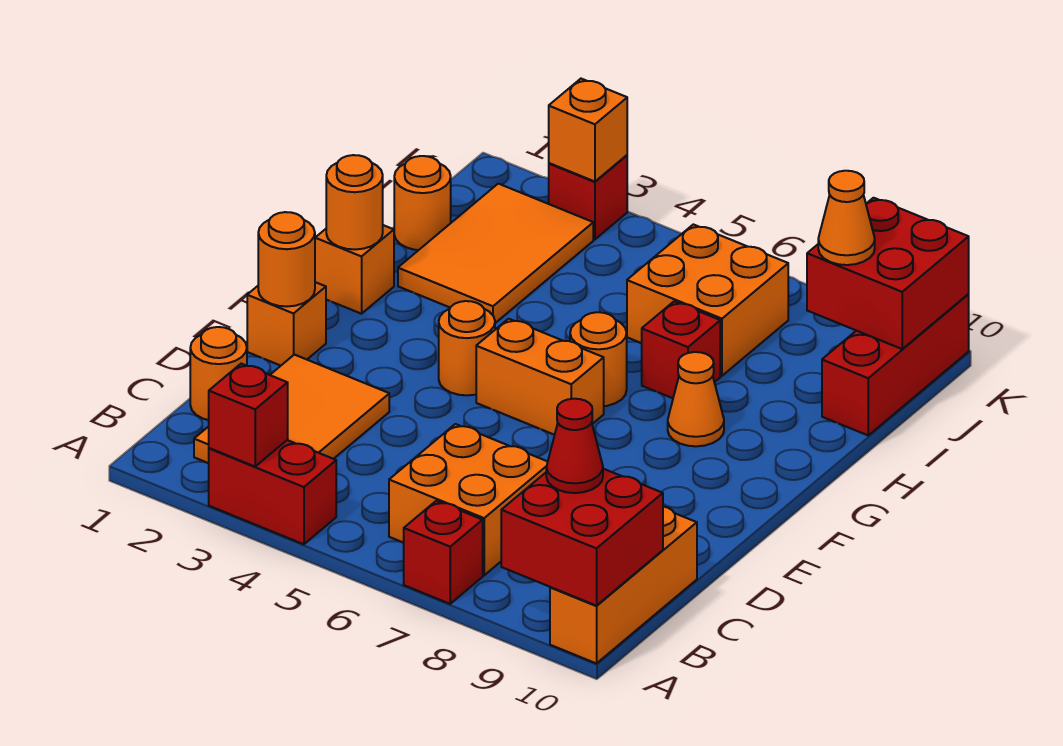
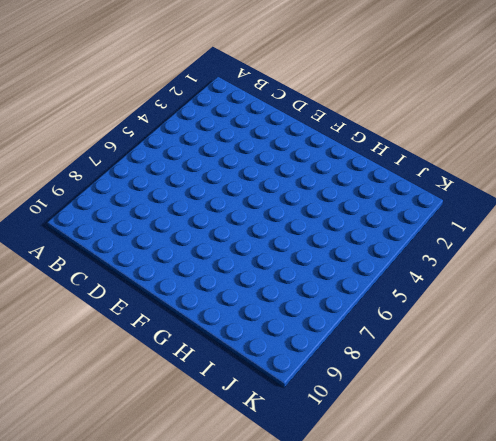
none -> red 1x2 brick [209,440,336,544]
none -> red 1x1 brick [404,501,483,604]
none -> orange 1x3 brick [550,506,697,664]

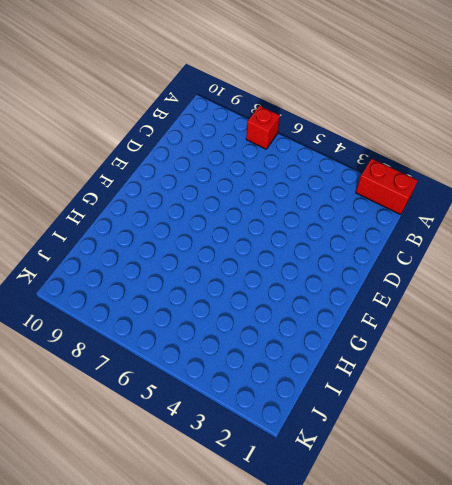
red 1x2 brick [356,159,418,215] -> red 1x2 brick moved to [209,440,336,544]
none -> orange 1x3 brick [550,506,697,664]
none -> orange 2x3 tile [194,355,389,463]
none -> orange 2x2 brick [389,424,548,575]

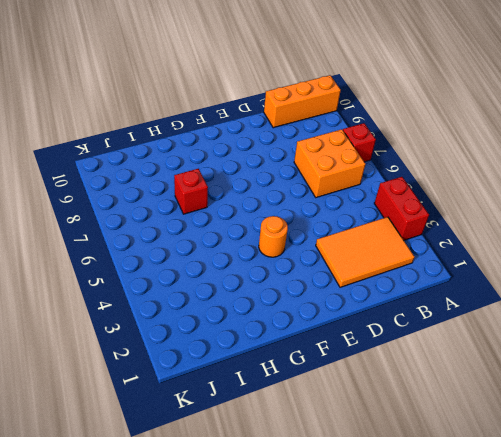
none -> orange 1x1 round brick [190,327,247,420]
none -> orange 1x1 brick [247,282,326,366]
none -> orange 1x2 brick [476,319,604,435]

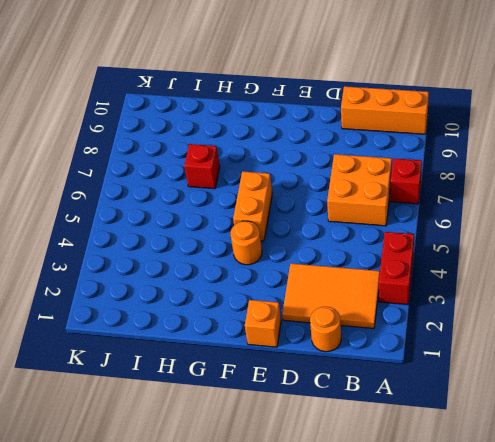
none -> orange 1x1 brick [315,225,394,314]
none -> orange 1x1 round brick [570,312,627,406]
none -> orange 1x1 cone [668,352,724,446]

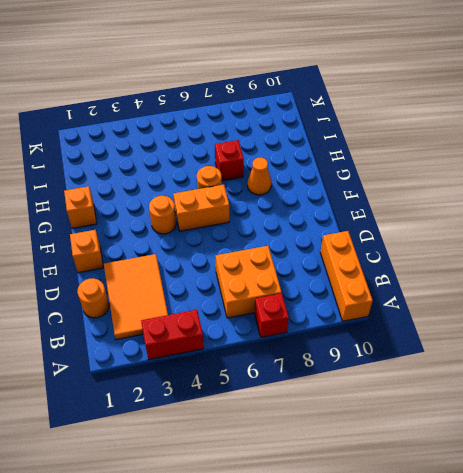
none -> orange 2x3 tile [398,184,593,323]
none -> orange 1x1 round brick [394,156,451,250]
none -> orange 2x2 brick [627,224,788,376]

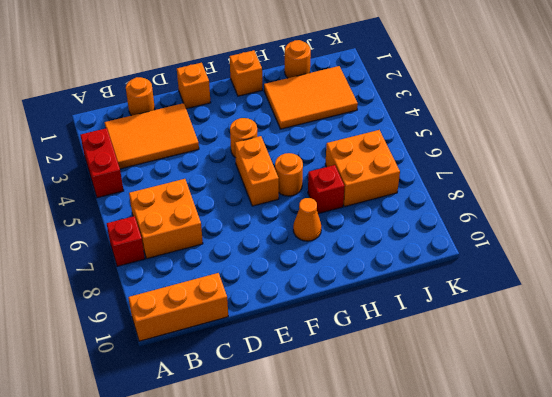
none -> red 1x3 brick [822,294,969,435]
none -> red 1x1 brick [549,155,627,239]
none -> red 1x1 brick [209,364,288,466]

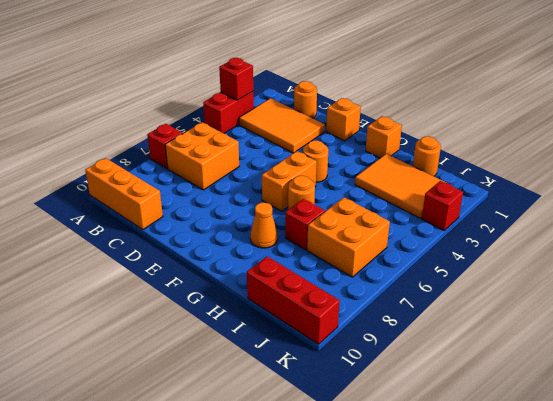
none -> red 2x2 brick [501,469,663,606]
none -> orange 1x1 round brick [258,212,315,306]
none -> orange 1x1 round brick [326,155,383,249]

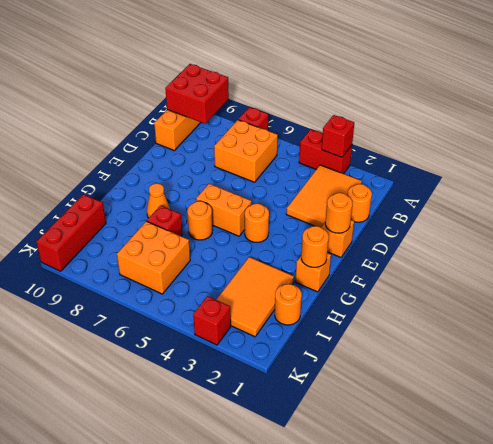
none -> red 2x2 brick [807,198,969,349]
none -> orange 1x1 brick [549,79,627,182]
none -> red 1x1 cone [546,399,603,493]

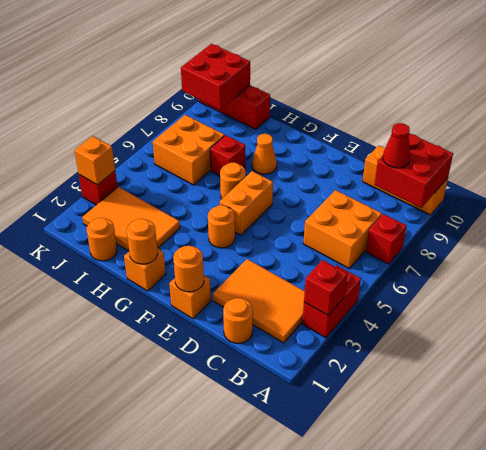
none -> orange 1x1 cone [818,171,875,265]

